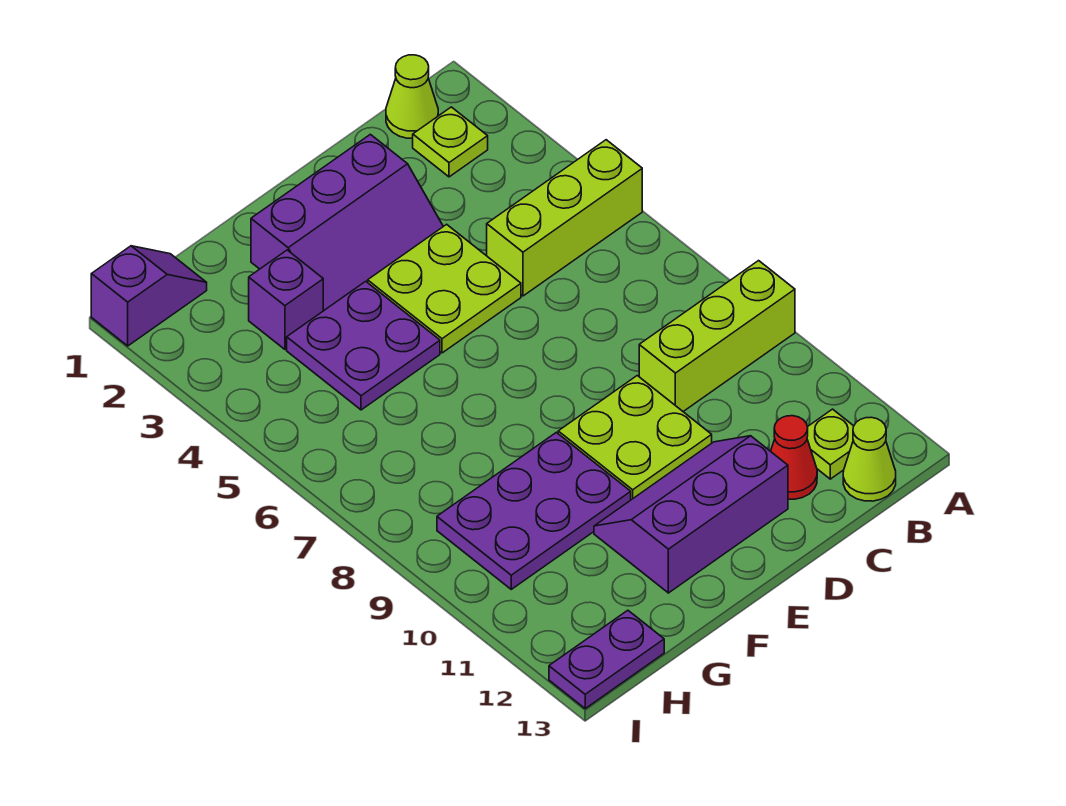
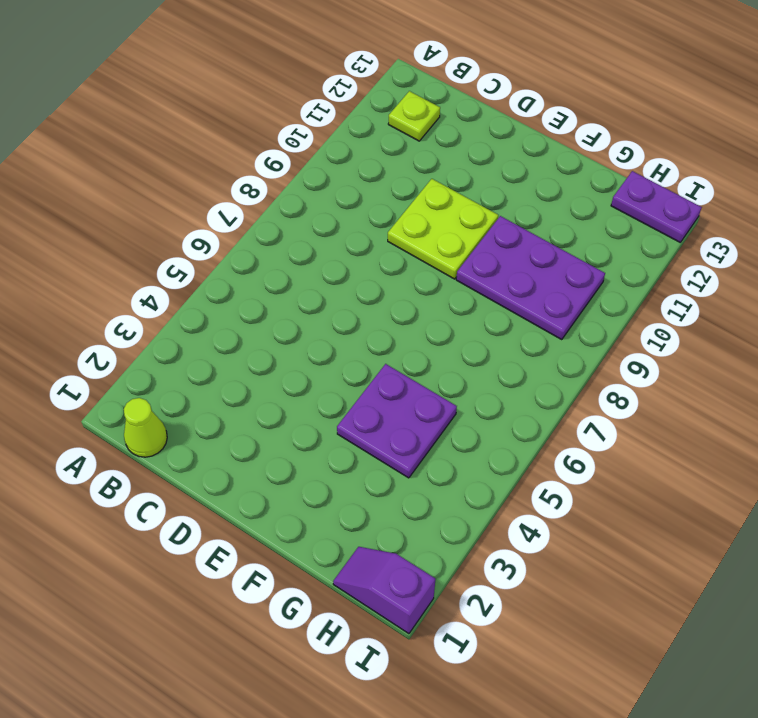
none -> lime 1x3 brick [487,140,642,296]
none -> lime 1x3 brick [639,261,795,411]
none -> lime 1x1 plate [413,107,488,177]

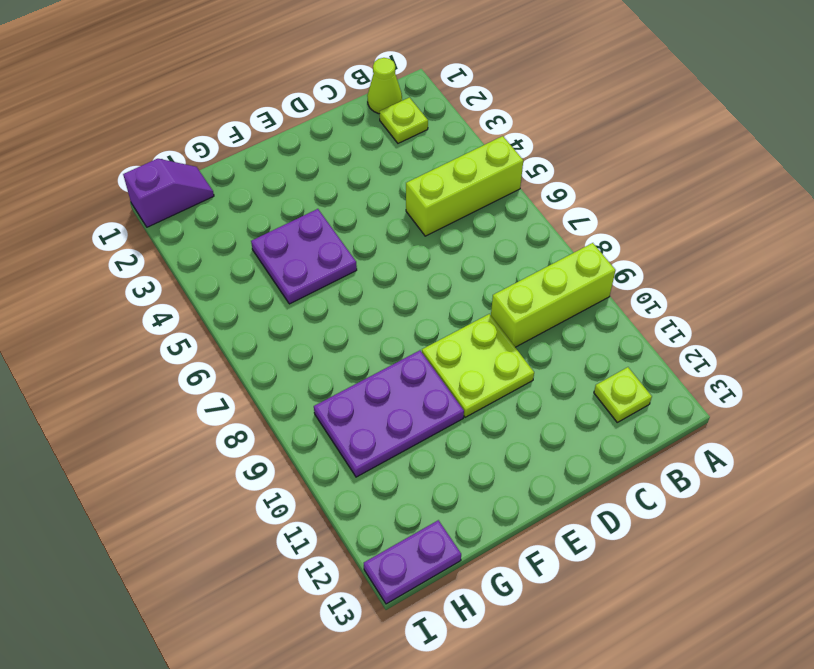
none -> lime 1x1 cone [843,417,896,501]
none -> red 1x1 cone [771,416,817,499]
none -> purple 2x3 slope [251,134,443,311]

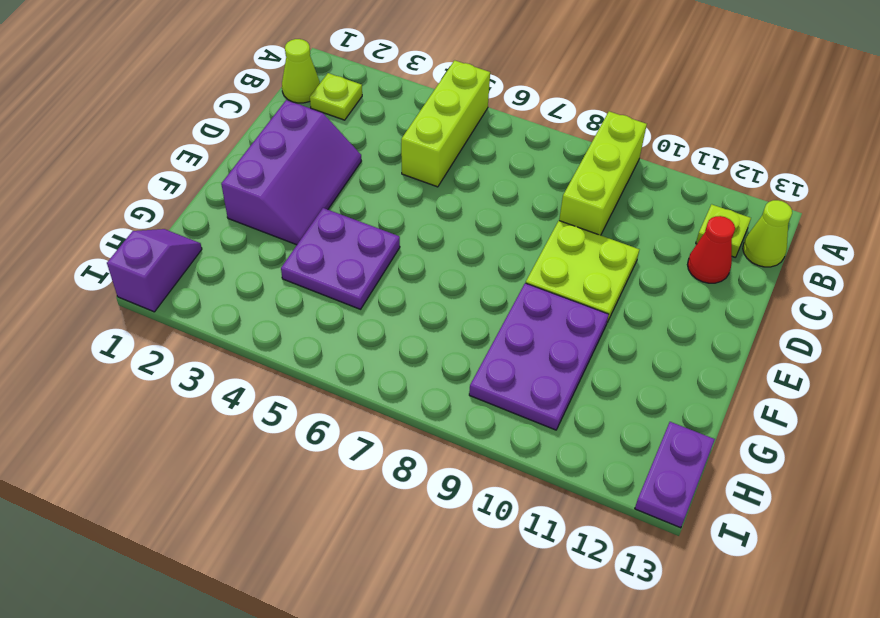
none -> lime 2x2 plate [368,224,521,353]
none -> purple 2x3 slope [594,436,788,593]
none -> purple 1x1 brick [249,250,323,349]

